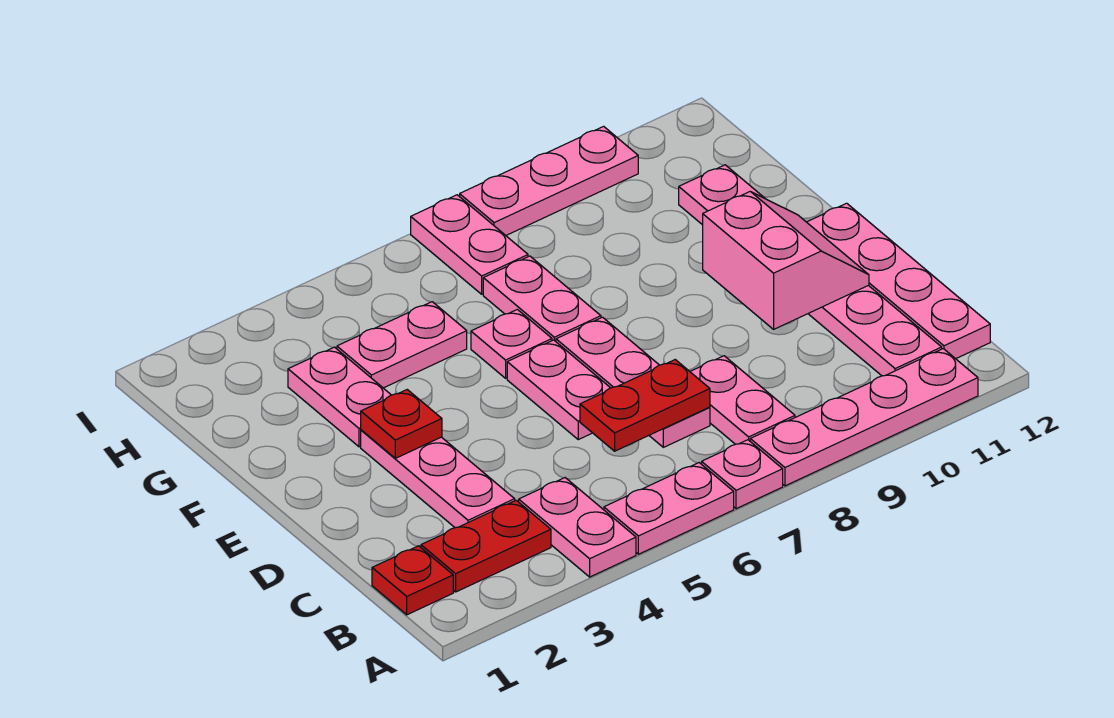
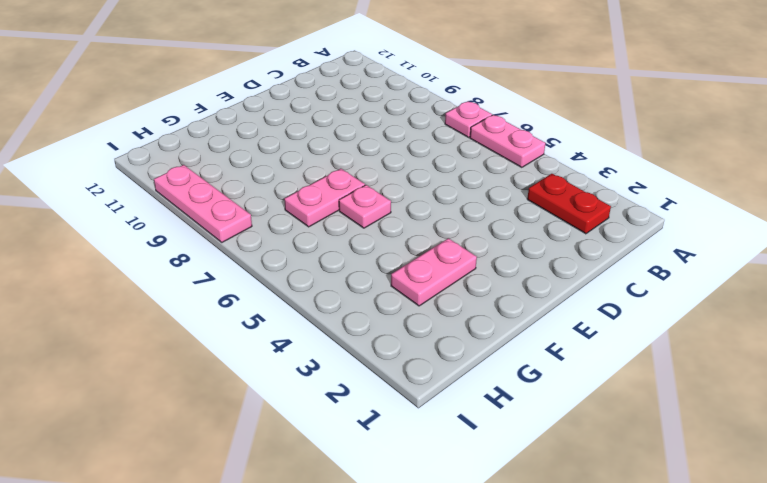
none -> pink 1x2 plate [519,478,636,577]
none -> pink 1x4 plate [750,349,978,486]
none -> red 1x1 plate [372,546,453,615]

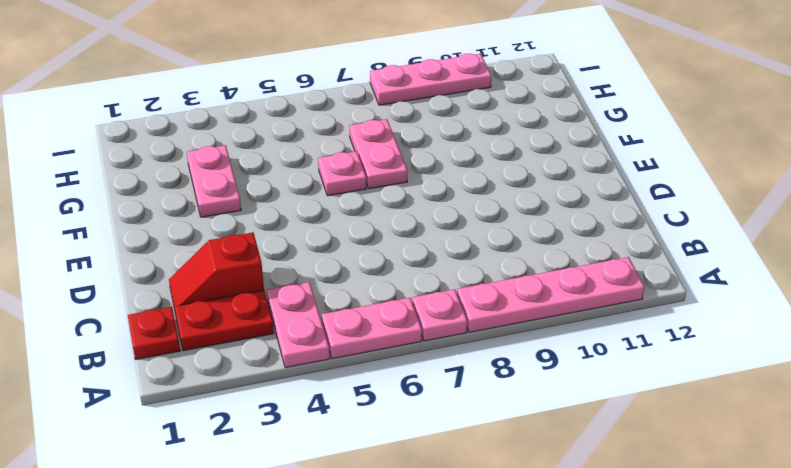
red 1x2 slope [169,233,264,309] -> pink 1x3 plate [361,430,515,528]
none -> pink 1x2 plate [690,356,795,444]
none -> pink 1x6 plate [679,165,942,376]
none -> pink 1x4 plate [807,203,990,359]

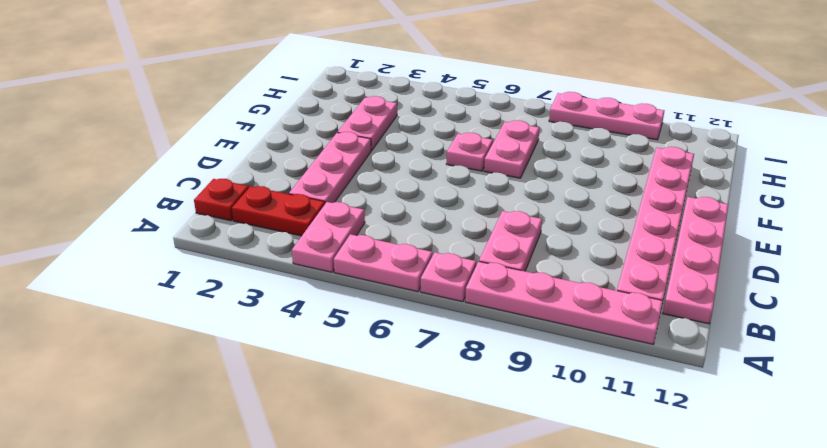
none -> pink 1x3 plate [556,317,710,447]
none -> pink 1x2 plate [507,340,610,440]
none -> pink 1x2 plate [337,302,467,388]

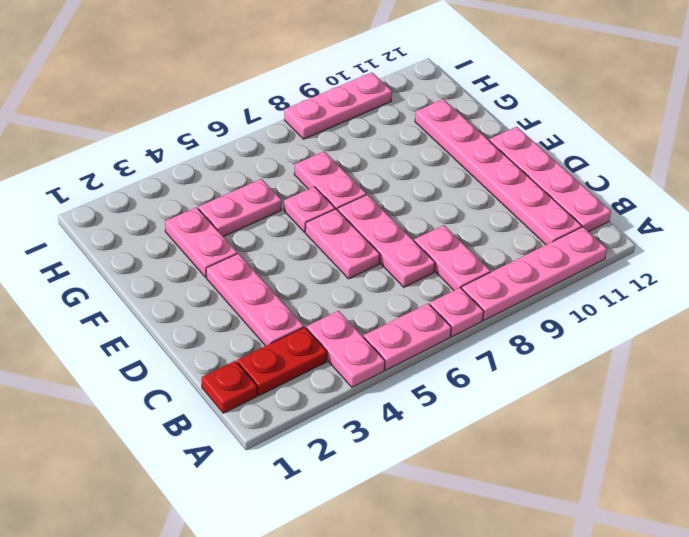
none -> pink 1x2 plate [411,195,528,294]
none -> red 1x2 plate [580,360,710,451]
none -> pink 2x2 slope [703,192,869,329]

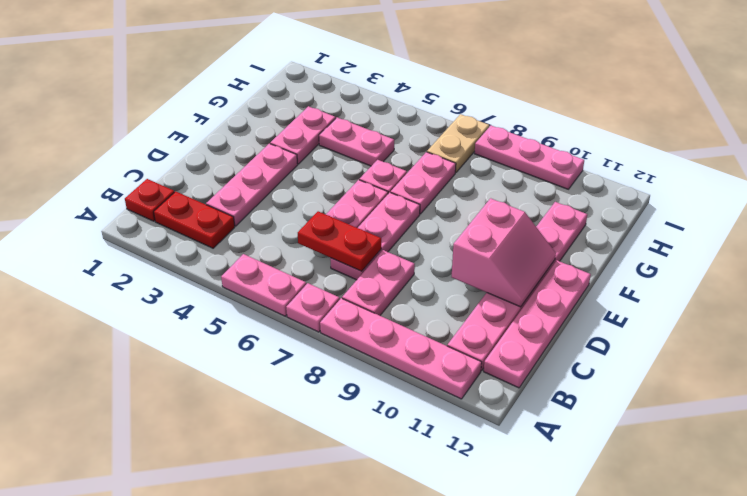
tan 1x2 plate [427,114,489,173] -> pink 1x2 plate [411,195,528,294]
none -> pink 1x2 plate [519,478,636,577]
none -> red 1x1 plate [361,390,442,458]

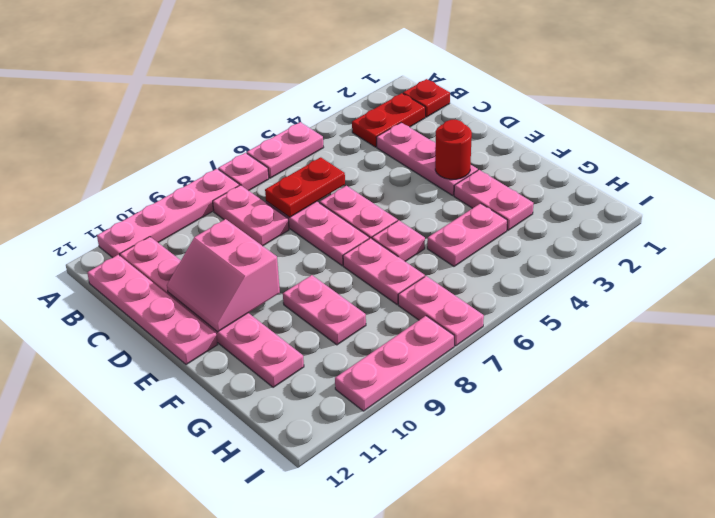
red 1x1 round brick [435,120,472,179] -> red 1x1 plate [361,390,442,458]
pink 1x2 plate [283,275,366,345] -> pink 1x2 plate moved to [519,478,636,577]

